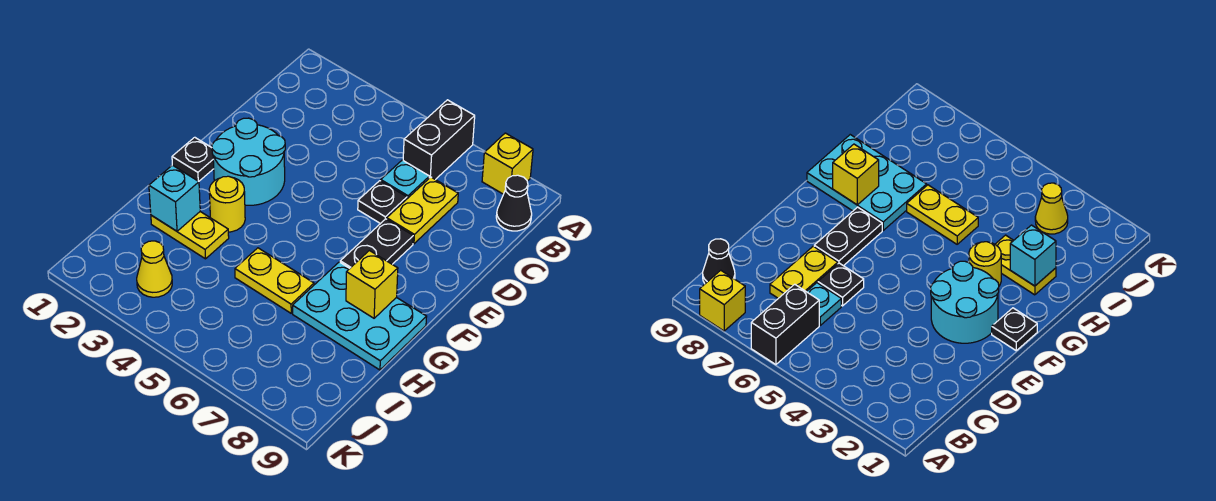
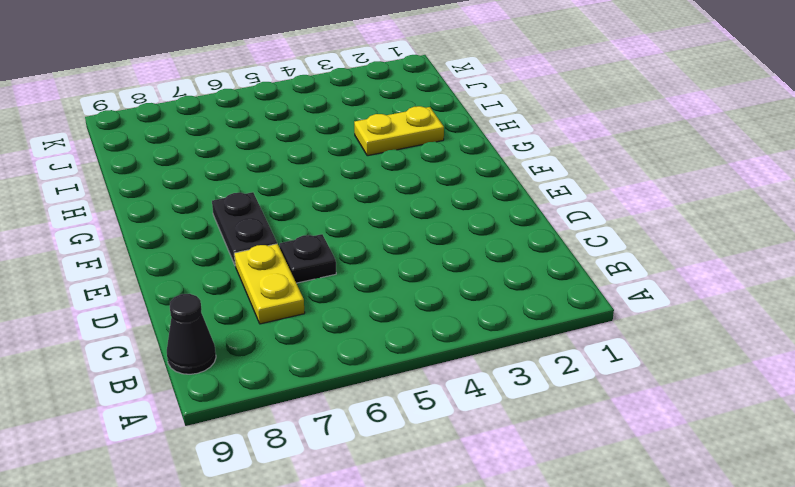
none -> black 1x2 brick [403,100,475,180]
none -> yellow 1x1 brick [482,133,533,194]
none -> cyan 1x1 plate [381,160,429,199]

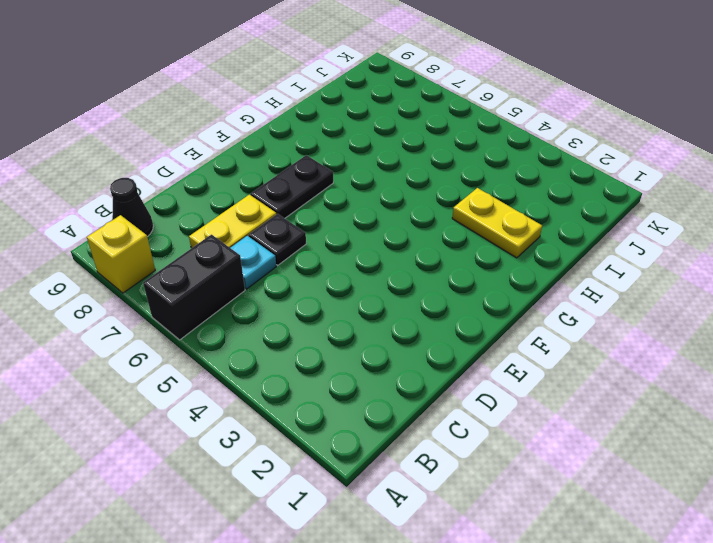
none -> cyan 2x2 round brick [212,118,285,205]
none -> black 1x1 plate [172,137,214,181]
none -> yellow 1x1 round brick [209,176,245,232]

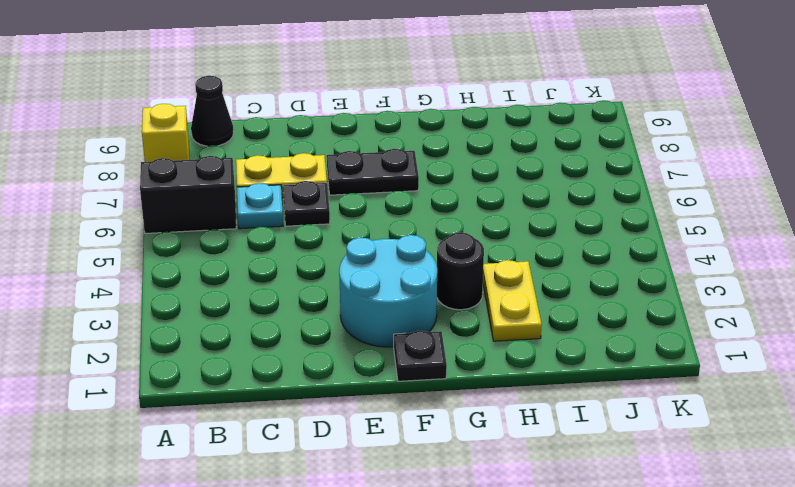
black 1x1 round brick [437,232,484,310] -> yellow 1x1 round brick [209,176,245,232]
none -> cyan 2x3 plate [293,262,427,370]
none -> yellow 1x2 plate [235,248,314,313]
none -> yellow 1x1 cone [137,241,172,297]

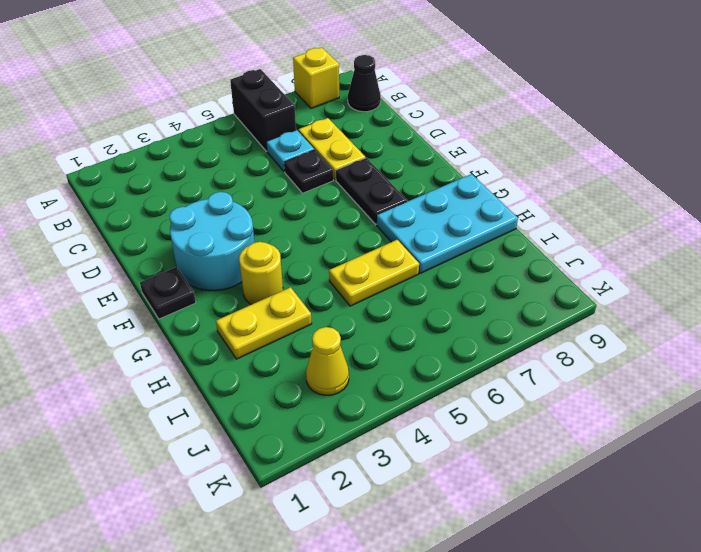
none -> yellow 1x1 brick [346,251,398,318]
none -> cyan 1x1 brick [149,165,200,231]

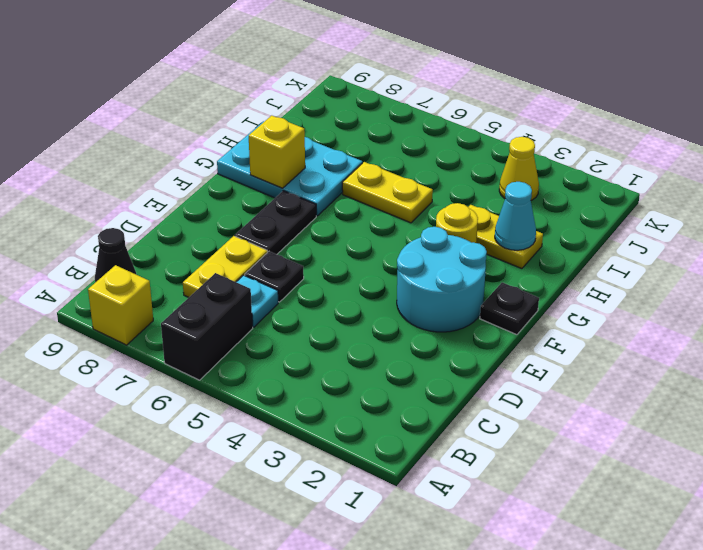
cyan 1x1 cone [495,182,536,250] -> cyan 1x1 brick [149,165,200,231]

